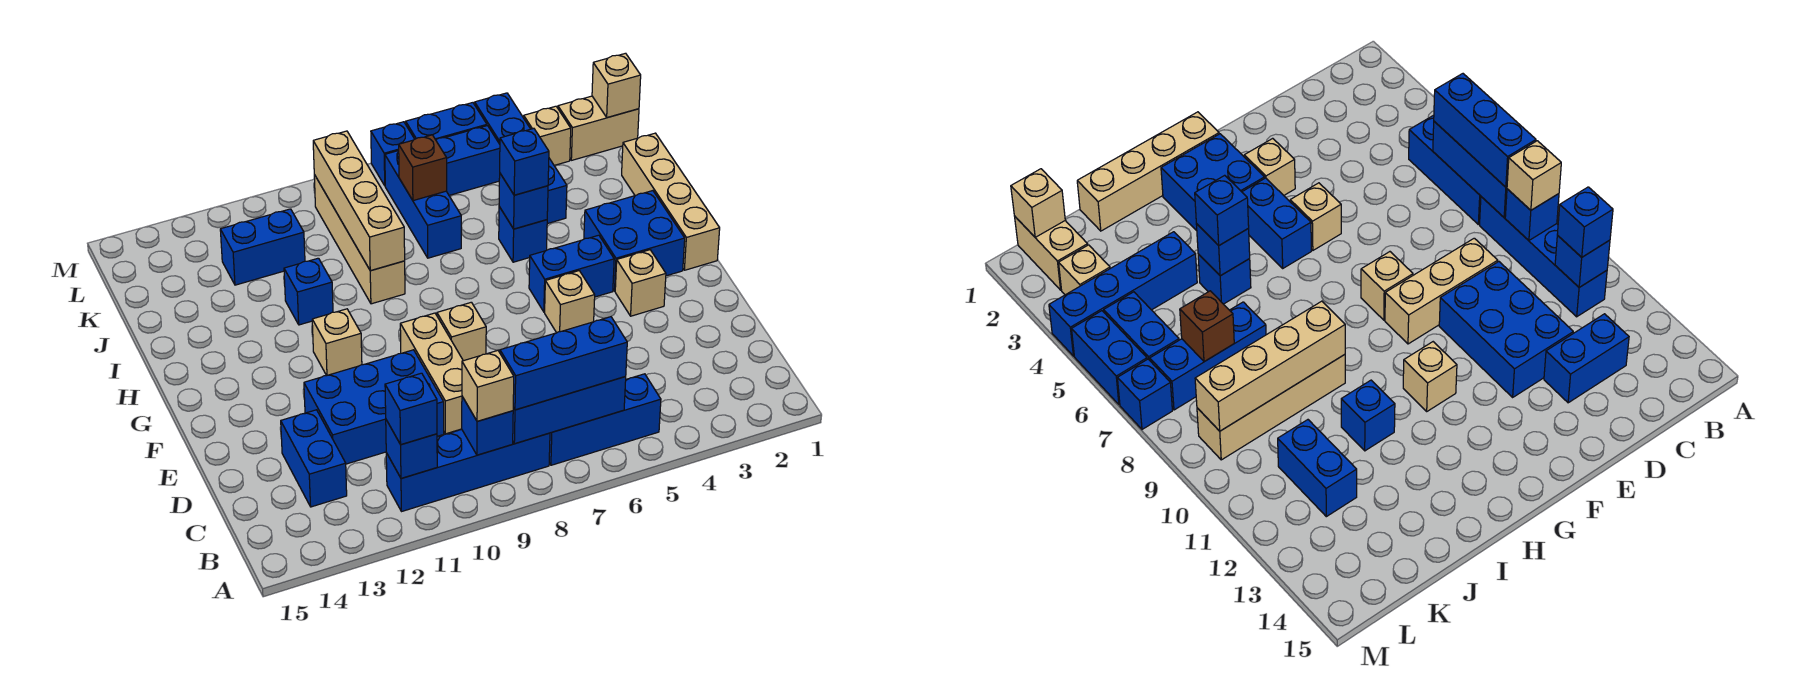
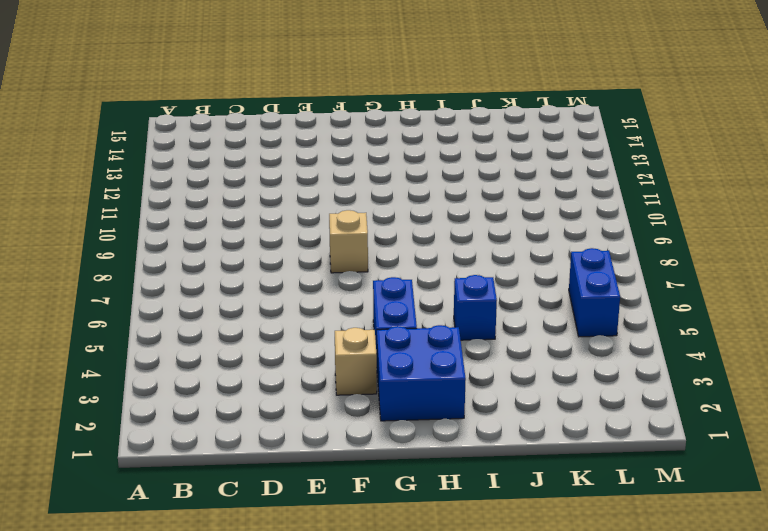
none -> blue 1x3 brick [549,374,661,465]
none -> blue 1x4 brick [386,430,550,512]
none -> blue 1x2 brick [281,410,347,507]
none -> tan 1x3 brick [400,313,463,434]

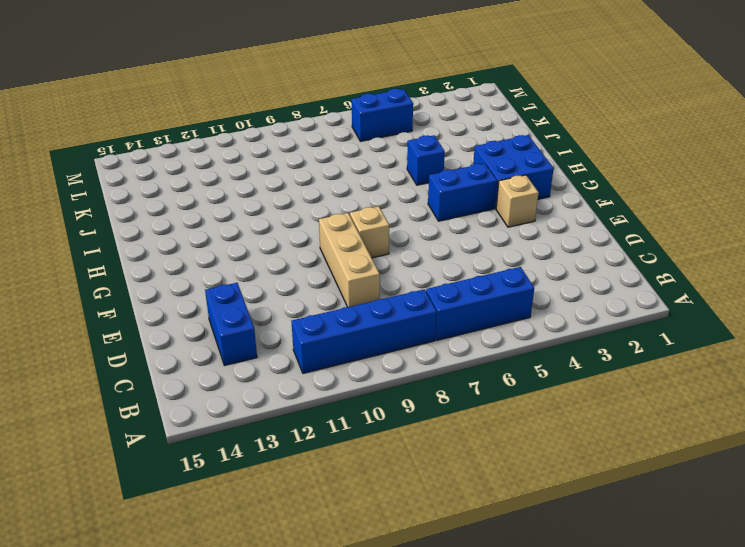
none -> blue 2x3 brick [304,350,444,464]
none -> tan 1x1 brick [545,271,595,333]
none -> tan 1x4 brick [622,133,720,270]
none -> tan 1x1 brick [312,309,362,376]

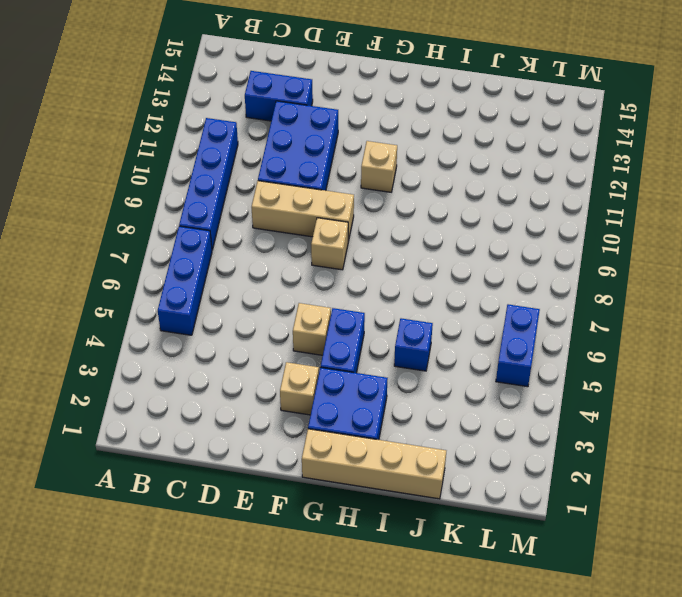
none -> tan 1x4 brick [314,175,405,304]
none -> blue 1x1 brick [284,258,333,325]
none -> blue 1x4 brick [475,93,567,224]
none -> blue 1x3 brick [385,151,461,258]

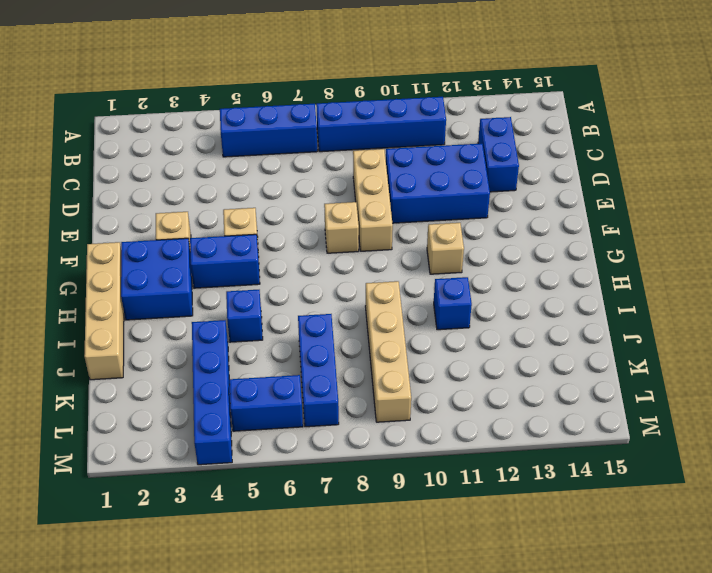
none -> blue 1x2 brick [220,209,305,285]
none -> tan 1x2 brick [558,96,639,160]
none -> tan 1x1 brick [524,106,571,165]
none -> blue 1x2 brick [406,103,487,140]

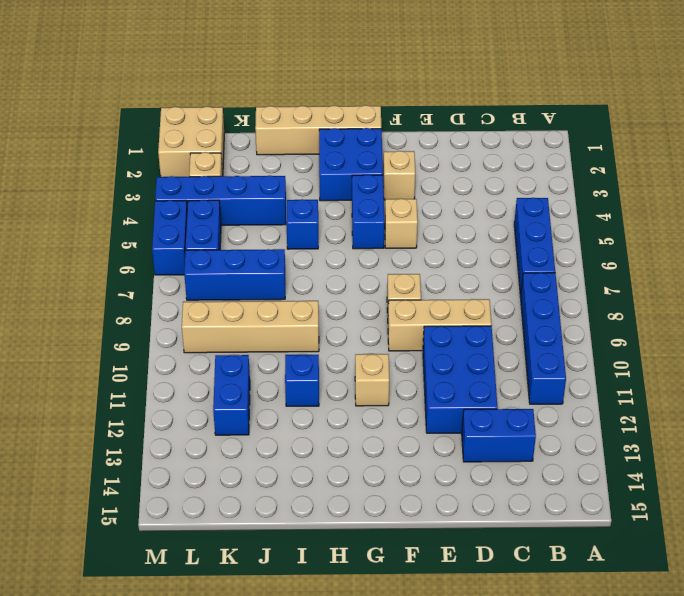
tan 2x2 brick [158,106,224,177] -> tan 1x2 brick [558,96,639,160]
none -> blue 1x1 brick [371,122,415,185]
none -> blue 1x3 brick [513,377,626,444]
none -> blue 1x1 brick [462,397,513,455]
none -> blue 1x1 brick [386,420,437,478]

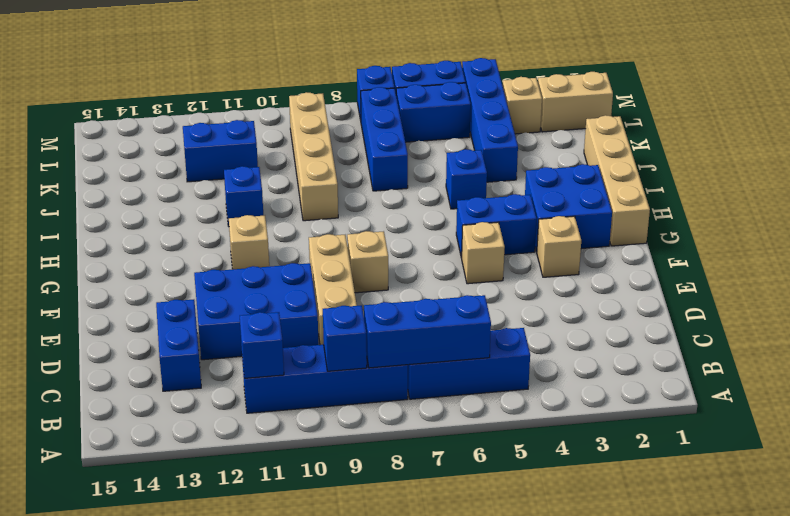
none -> blue 1x1 brick [499,174,548,229]
none -> tan 1x4 brick [313,131,405,271]
none -> brown 1x1 brick [399,135,447,201]
none -> tan 1x1 brick [592,53,641,118]

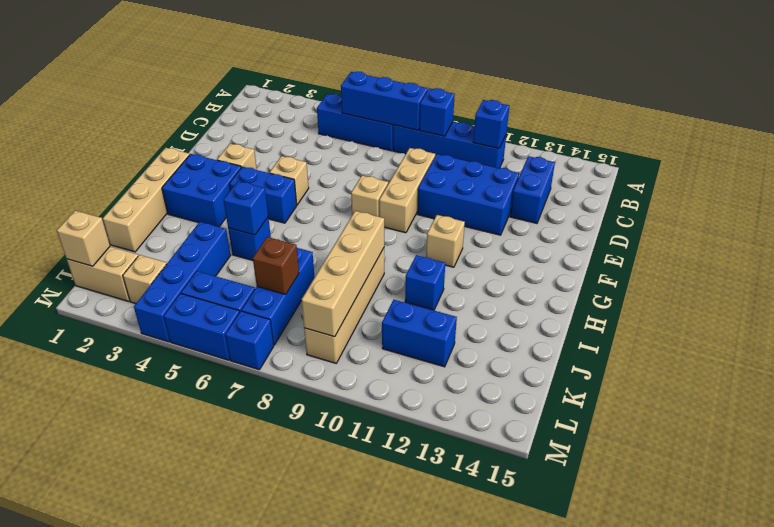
none -> blue 1x3 brick [500,317,627,410]
none -> tan 1x1 brick [462,351,514,421]
none -> blue 1x1 brick [385,373,437,445]
none -> blue 1x1 brick [500,128,549,195]

